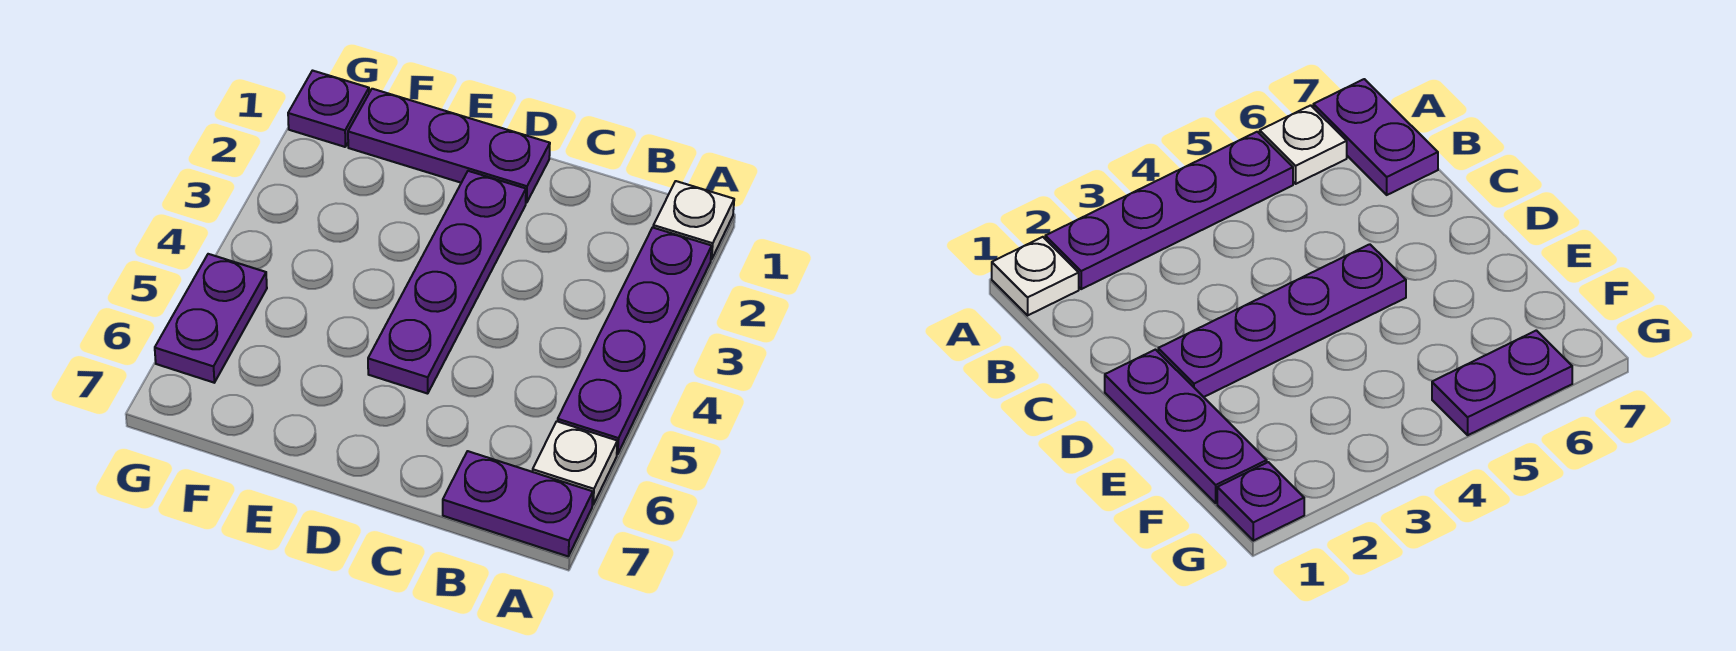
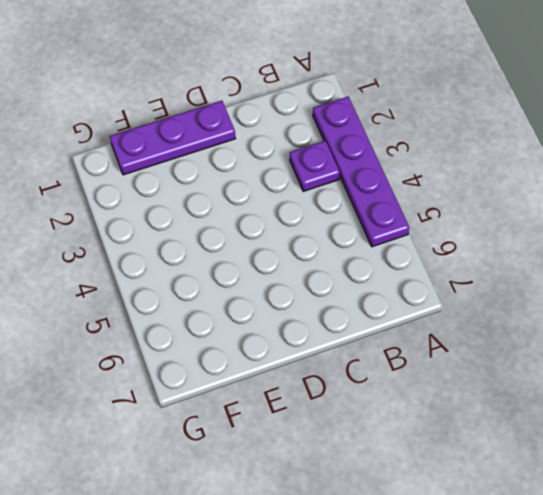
purple 1x1 plate [290,141,340,192] -> purple 1x1 plate moved to [288,71,369,147]
none -> white 1x1 plate [653,181,734,260]
none -> white 1x1 plate [533,421,617,505]

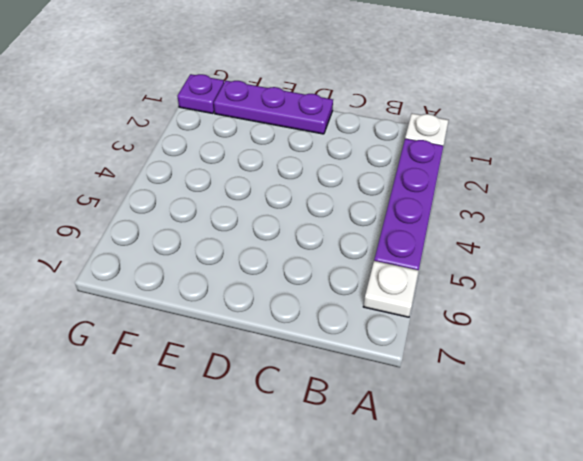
none -> purple 1x2 plate [443,451,593,556]
none -> purple 1x4 plate [368,171,526,394]

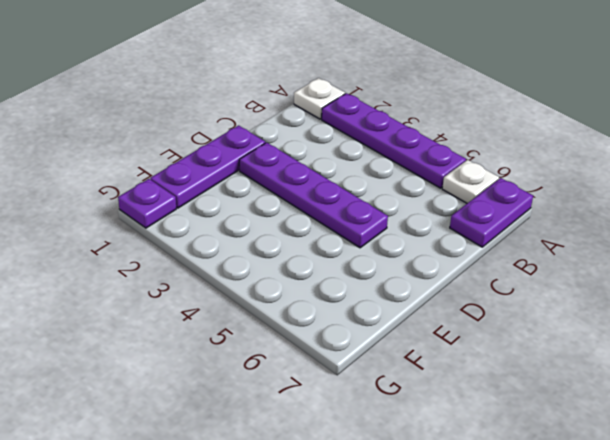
none -> purple 1x2 plate [155,254,267,383]

